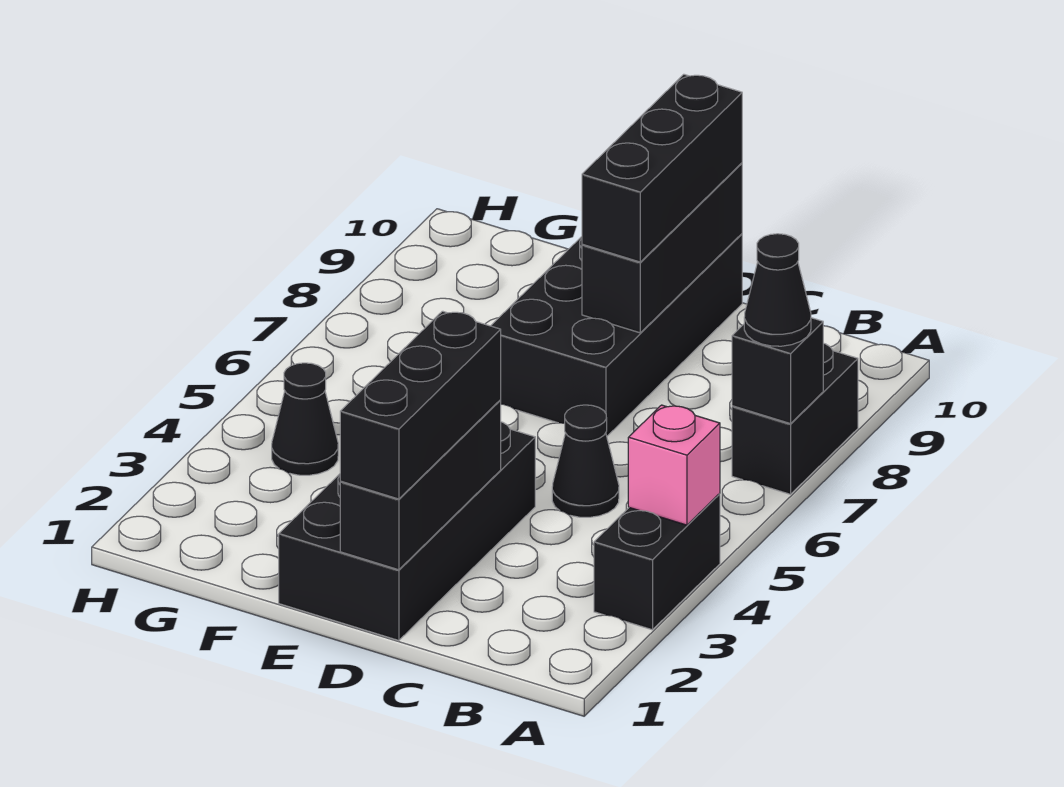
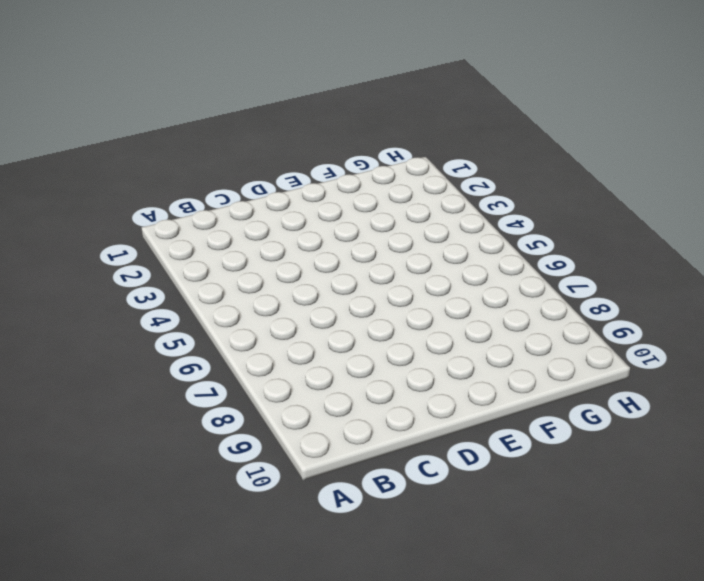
none -> black 1x2 brick [594,494,720,630]
none -> black 1x2 brick [732,343,858,494]
none -> black 1x1 cone [552,405,619,517]

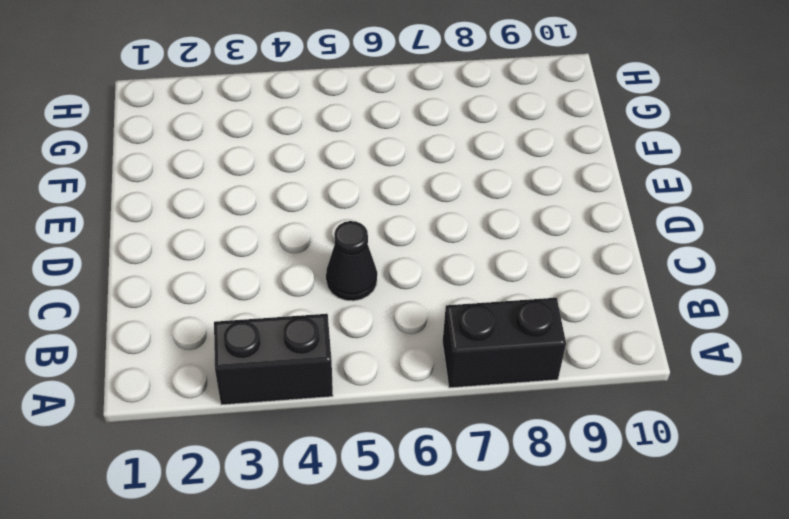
none -> black 2x4 brick [279,422,535,641]
none -> black 2x4 brick [491,234,742,436]
none -> black 1x1 cone [272,363,338,475]

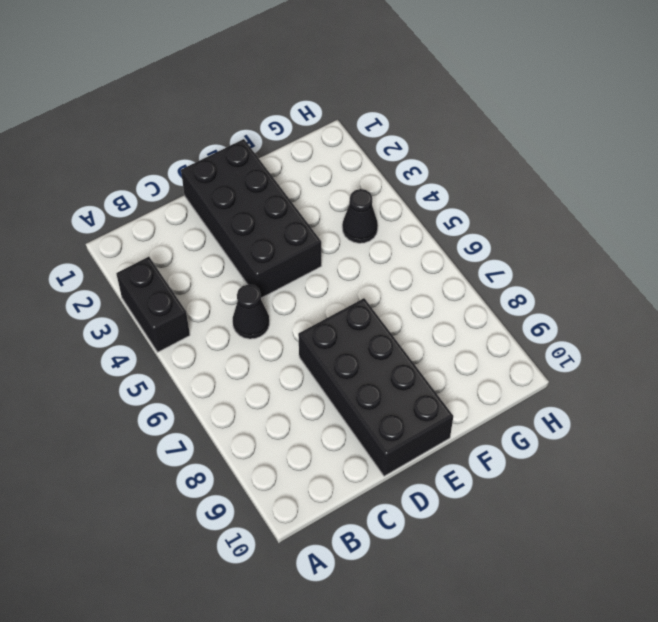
none -> black 1x2 brick [732,343,858,494]
none -> pink 1x1 brick [628,405,720,525]
none -> black 1x1 brick [732,318,823,424]

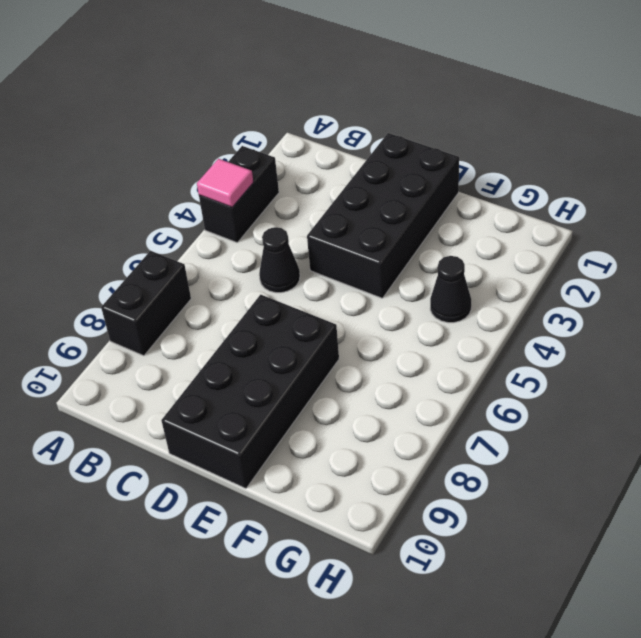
pink 1x1 tile [197,159,253,207] -> pink 1x1 brick [628,405,720,525]
none -> black 1x1 brick [732,318,823,424]
none -> black 1x3 brick [340,400,501,570]
none -> black 1x3 brick [582,163,742,333]

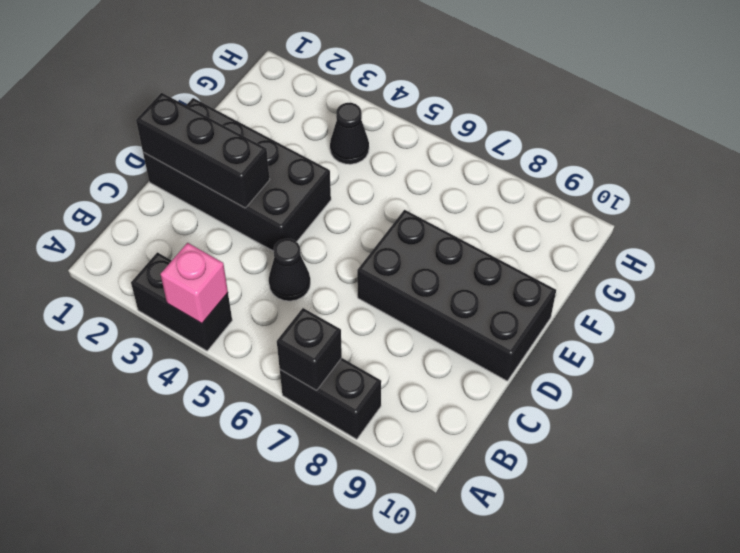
none -> black 1x3 brick [582,163,742,333]
none -> black 1x1 cone [744,234,811,346]
none -> black 1x3 brick [340,311,501,499]

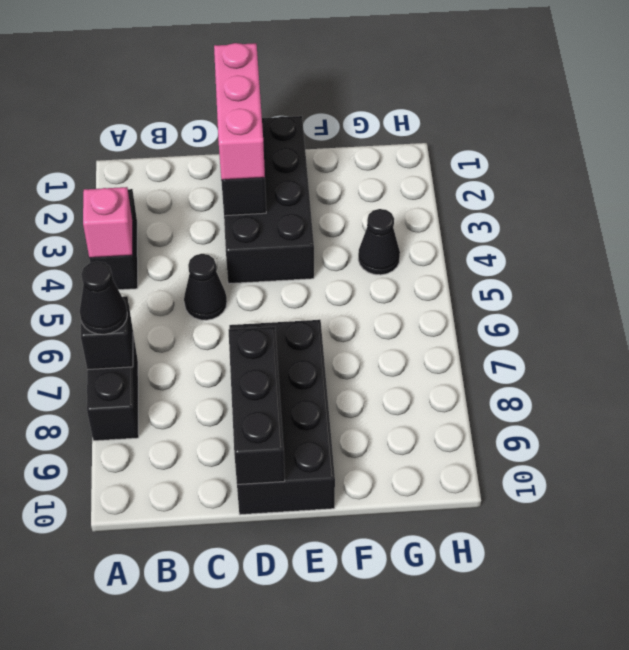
pink 1x3 brick [214,43,265,180] -> black 1x3 brick [340,311,501,499]
none -> black 1x3 brick [582,74,742,262]

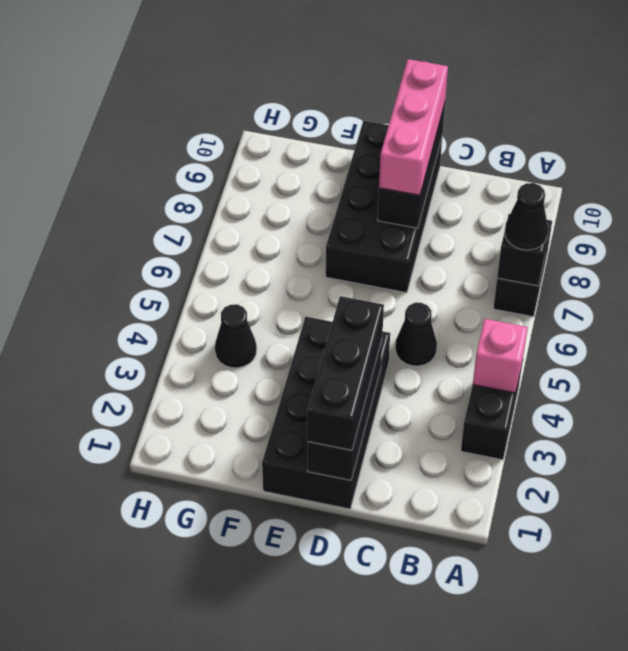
pink 1x3 brick [379,59,448,195] -> black 1x3 brick [582,74,742,262]

